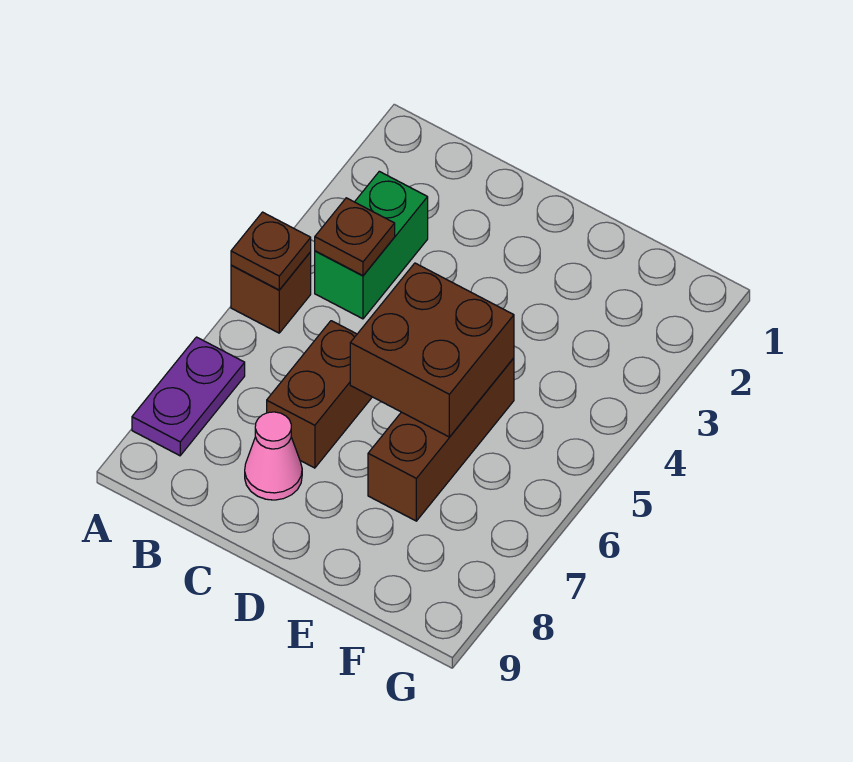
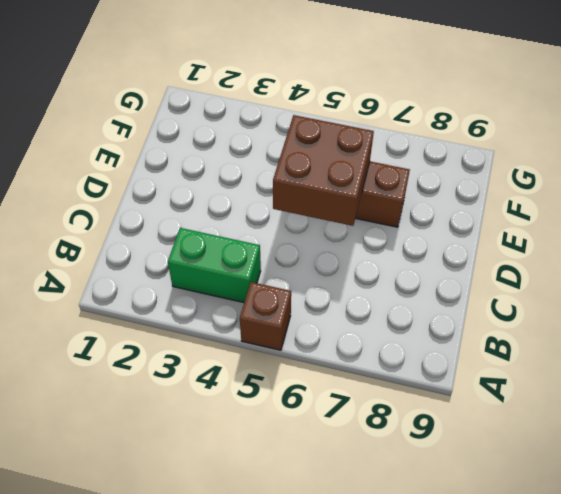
none -> purple 1x2 plate [132,337,245,456]
none -> brown 1x2 brick [267,321,372,468]

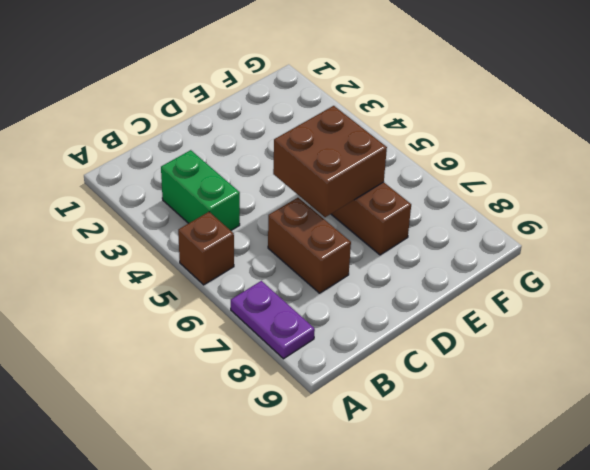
none -> pink 1x1 cone [245,412,302,500]
none -> brown 1x1 plate [231,212,311,290]

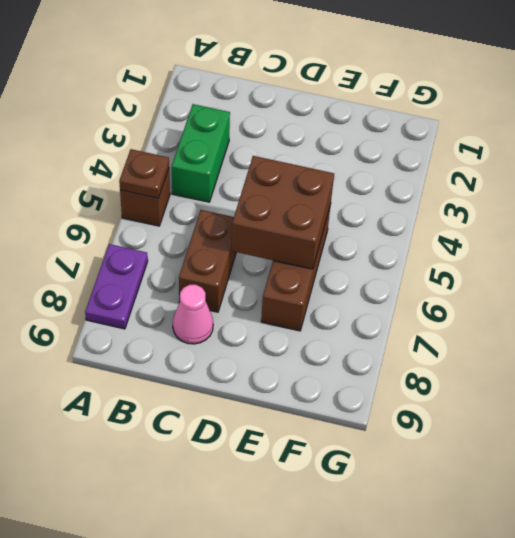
none -> brown 1x1 plate [315,198,395,276]

